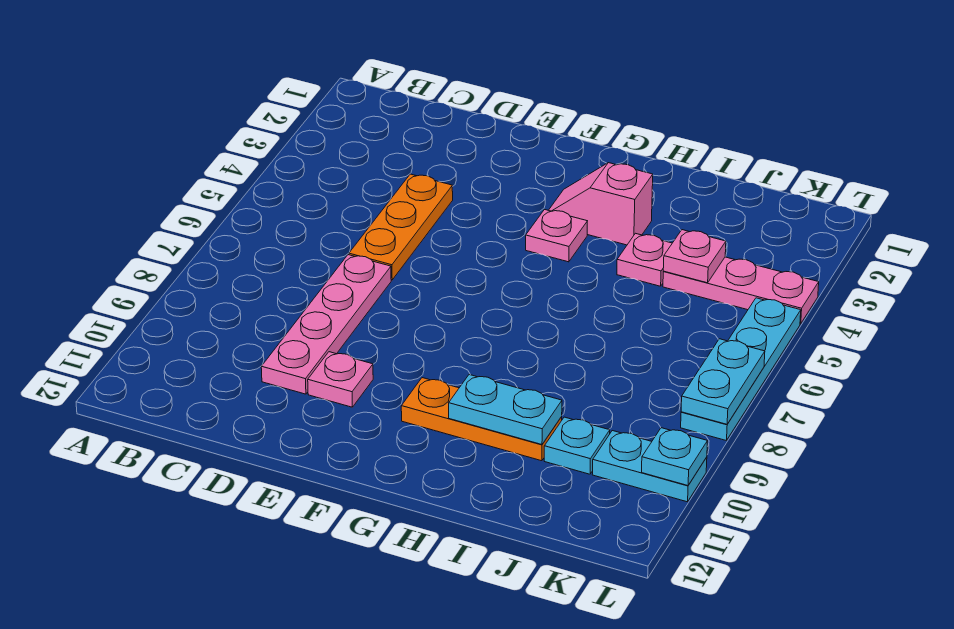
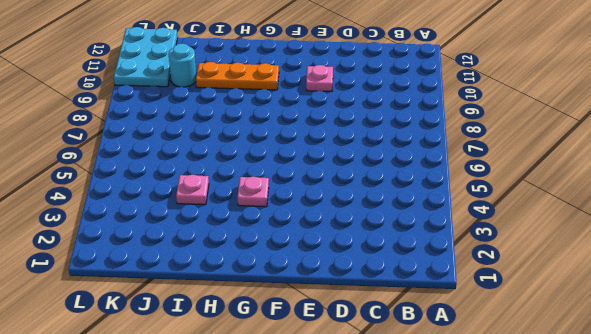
cyan 1x1 round brick [169,44,196,87] -> cyan 1x1 plate [544,417,610,474]
cyan 2x3 plate [114,27,178,87] -> cyan 1x2 plate [592,431,707,502]
none -> orange 1x3 plate [349,174,453,280]
none -> pink 1x4 plate [261,255,391,394]
none -> pink 1x2 slope [549,163,653,245]

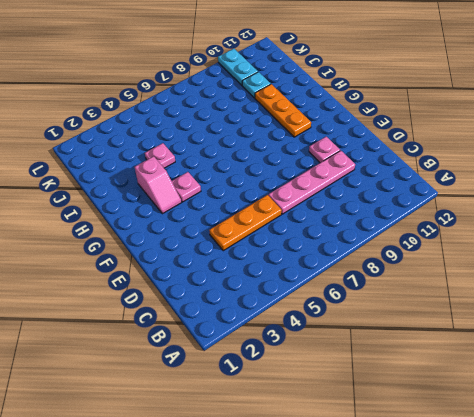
none -> pink 1x3 plate [663,257,819,324]
none -> cyan 1x4 plate [681,298,801,441]
none -> cyan 1x2 plate [449,375,562,445]

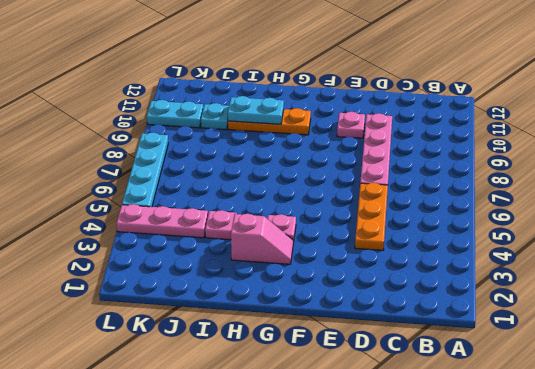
none -> pink 1x1 plate [663,230,726,283]
none -> cyan 1x2 plate [681,339,765,424]
none -> cyan 1x1 plate [642,428,708,486]

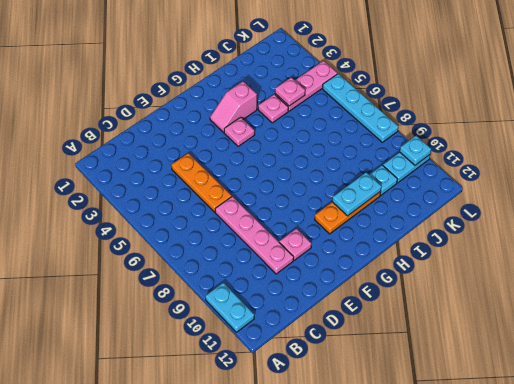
cyan 1x2 plate [205,283,254,332] -> cyan 1x2 plate moved to [681,339,765,424]

